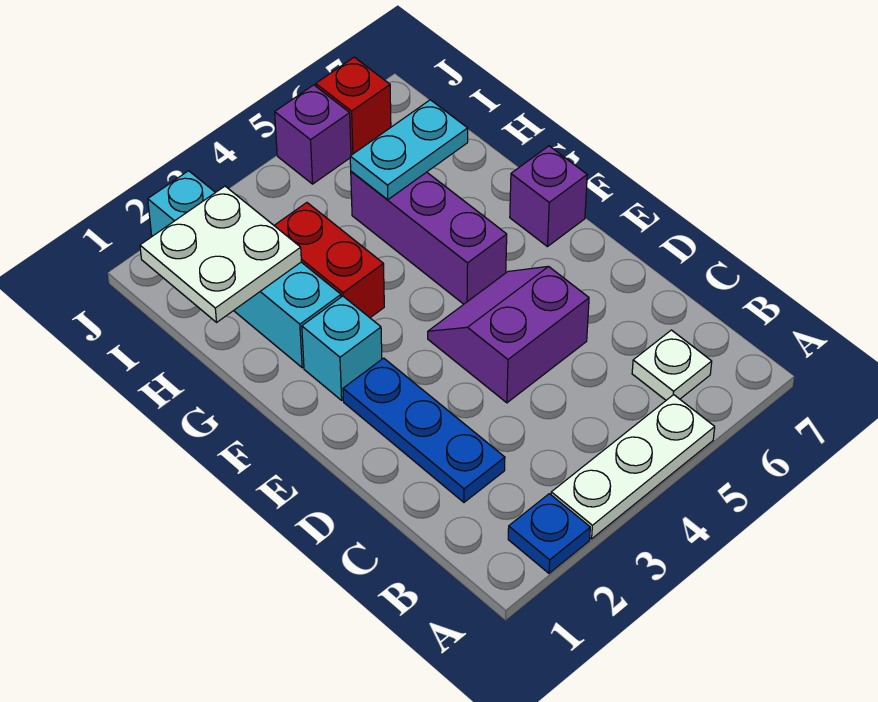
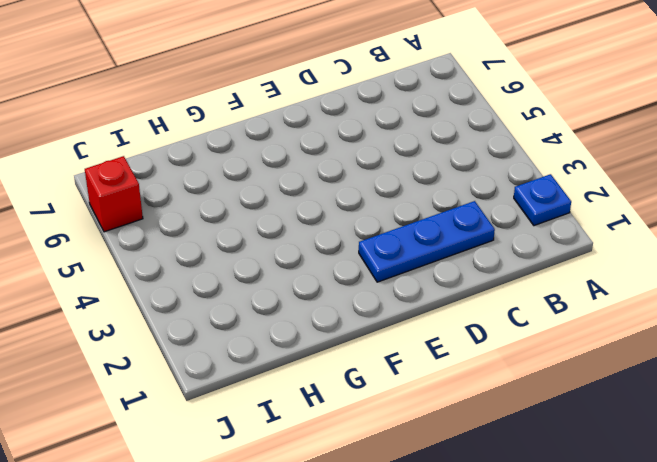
none -> white 1x3 plate [551,395,715,539]
none -> white 1x1 plate [632,330,712,400]
none -> purple 2x2 slope [428,266,589,403]

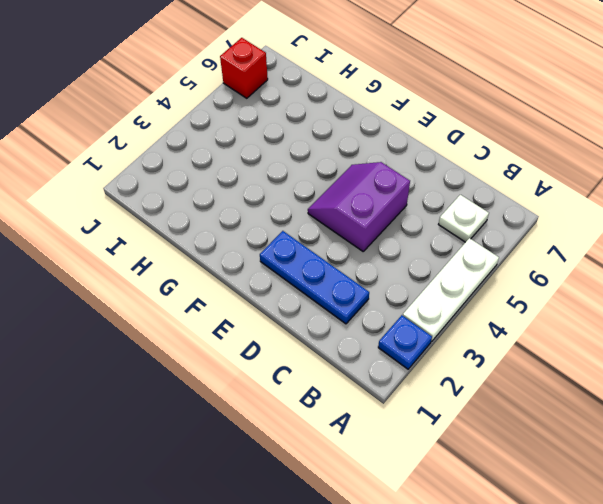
none -> cyan 1x1 brick [302,296,382,400]
none -> purple 1x3 brick [351,172,507,304]
none -> purple 1x1 brick [510,146,587,247]

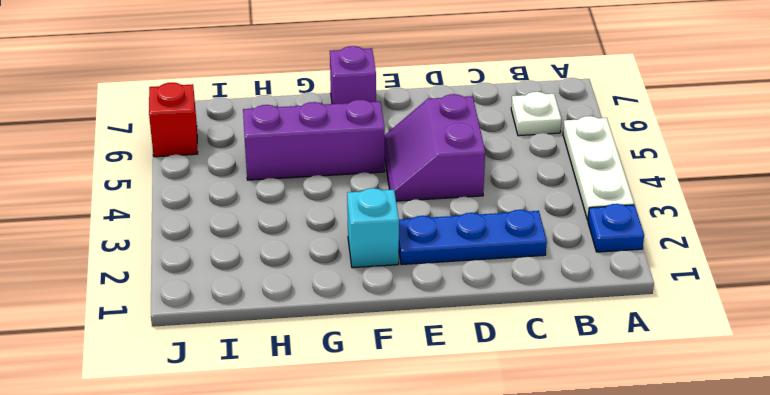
none -> cyan 1x4 brick [148,171,341,368]
none -> red 1x2 brick [274,203,384,318]
none -> purple 1x1 brick [275,85,351,184]

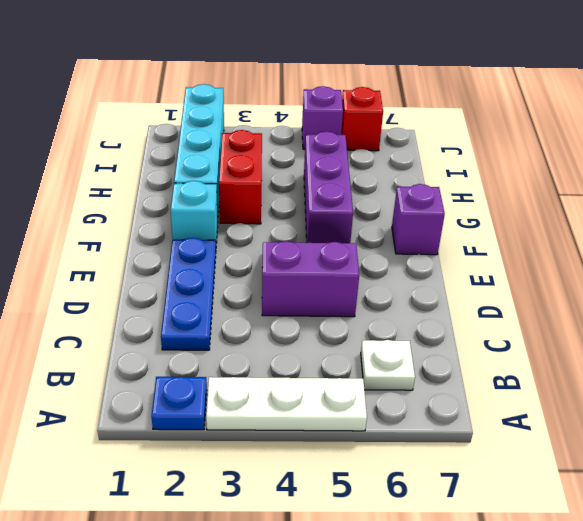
none -> white 2x2 plate [140,186,301,322]
none -> cyan 1x2 plate [350,100,468,200]

